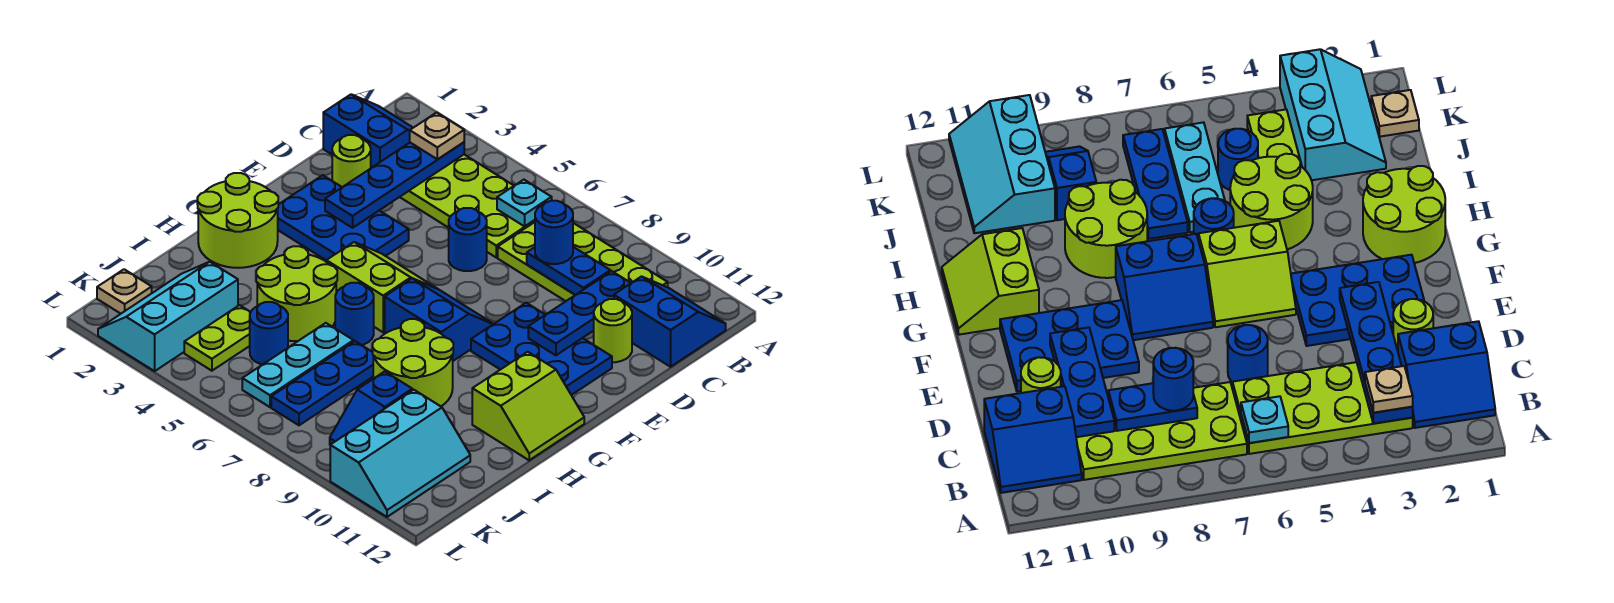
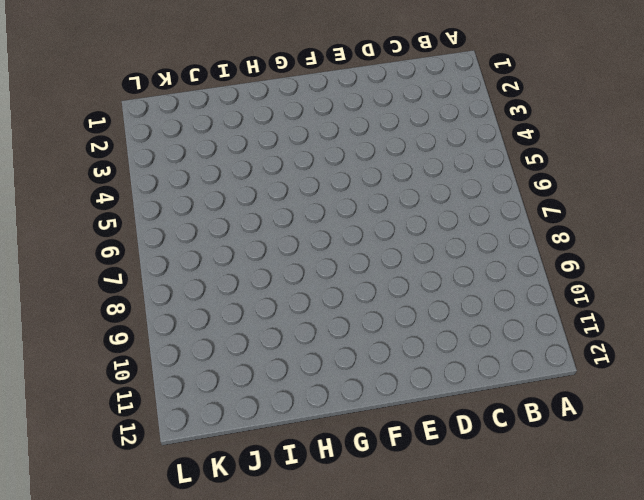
none -> blue 2x2 slope [323,94,413,168]
none -> lime 2x4 plate [400,155,535,257]
none -> lime 2x4 plate [498,222,668,301]
none -> blue 2x2 slope [614,276,726,367]

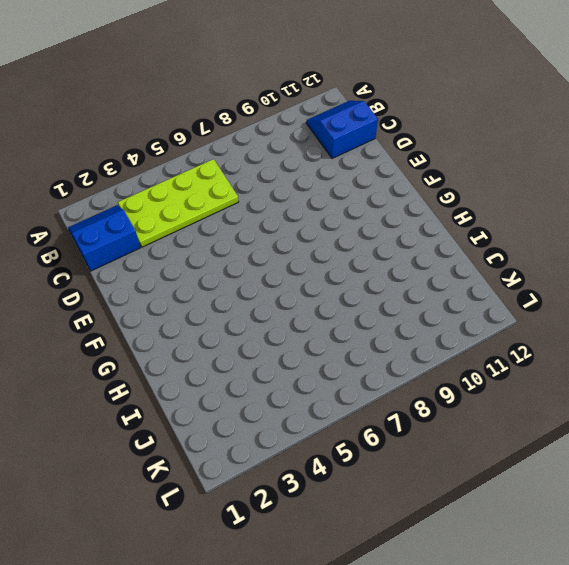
none -> lime 2x4 plate [498,222,668,301]
none -> lime 1x1 round brick [332,135,371,187]
none -> blue 1x1 round brick [449,208,487,271]
none -> lime 1x1 round brick [594,299,632,362]

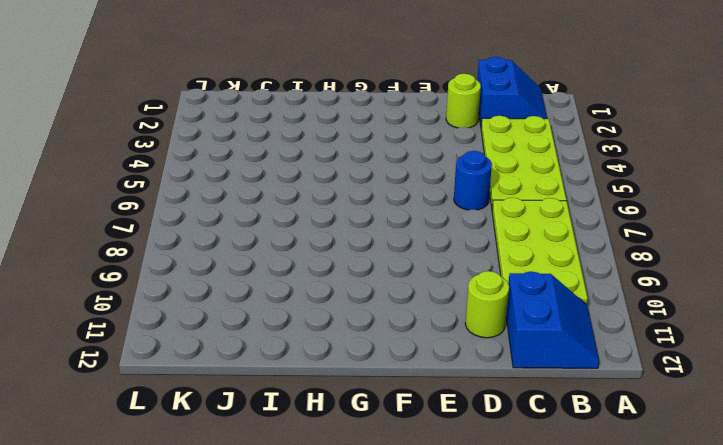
none -> blue 2x3 plate [278,175,409,260]
none -> blue 2x3 plate [471,303,612,395]
none -> lime 2x2 slope [326,242,437,332]
none -> blue 2x2 slope [385,278,493,361]

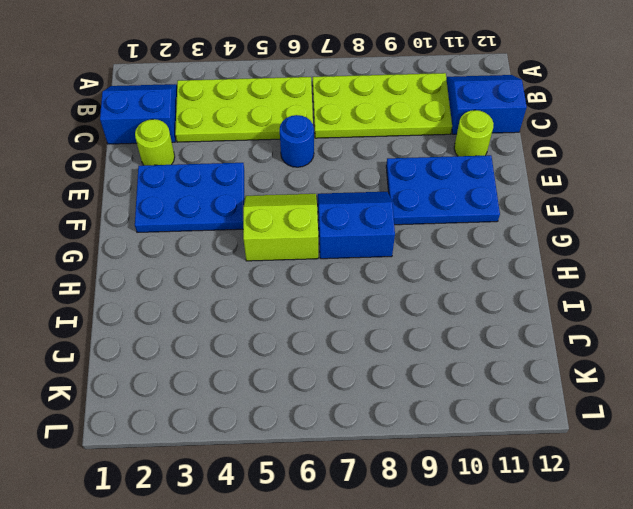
none -> lime 2x2 round brick [197,173,278,268]
none -> lime 2x2 slope [472,352,584,460]
none -> lime 2x2 round brick [256,246,337,341]
none -> blue 1x1 round brick [335,283,374,345]

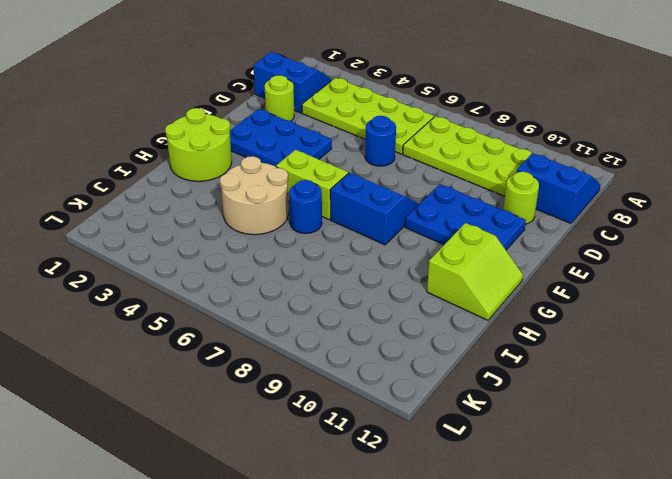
tan 2x2 round brick [220,156,288,235] -> lime 2x2 round brick [256,246,337,341]
none -> lime 2x2 round brick [373,319,453,406]
none -> cyan 1x3 plate [242,323,354,407]
none -> blue 1x3 plate [271,341,373,425]
none -> cyan 2x3 slope [98,262,238,371]

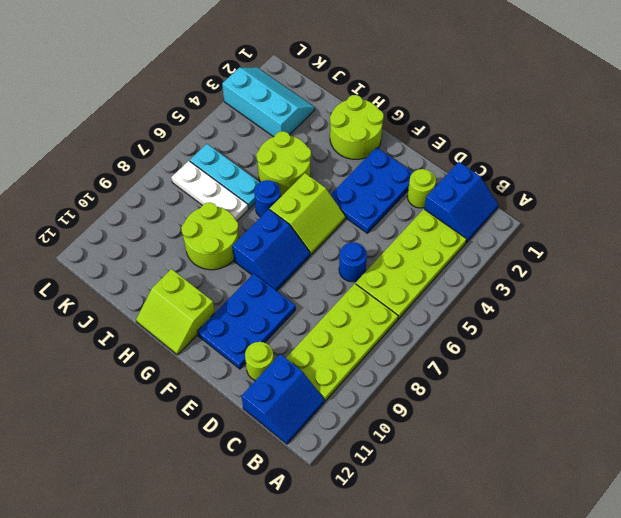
white 1x3 plate [171,161,248,221] -> blue 1x3 plate [271,341,373,425]
none -> lime 1x2 plate [184,305,250,371]
none -> blue 1x1 round brick [250,302,288,364]
none -> blue 1x2 slope [330,371,412,445]
none -> cyan 2x3 slope [330,390,470,517]

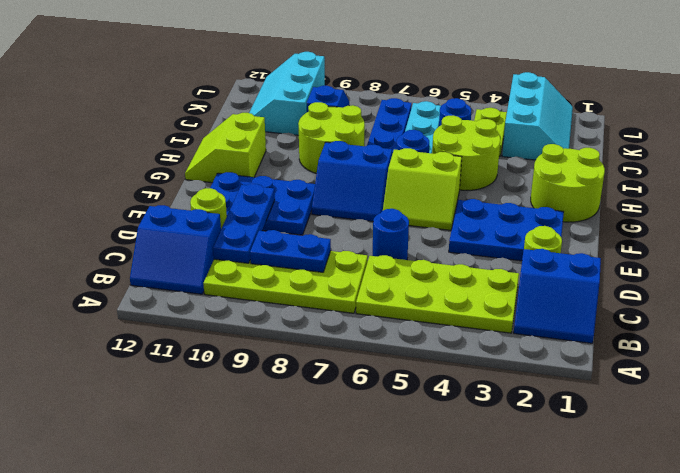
none -> tan 1x1 plate [97,269,152,314]
none -> blue 1x4 plate [325,142,464,228]
none -> cyan 1x1 plate [497,180,552,226]
none -> tan 1x1 plate [410,113,464,159]

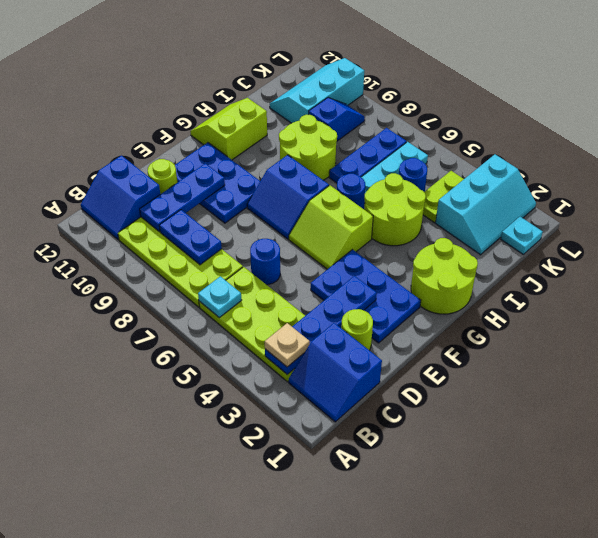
cyan 1x1 plate [501,217,543,254] -> tan 1x1 plate [97,269,152,314]
none -> blue 1x1 round brick [535,201,573,264]

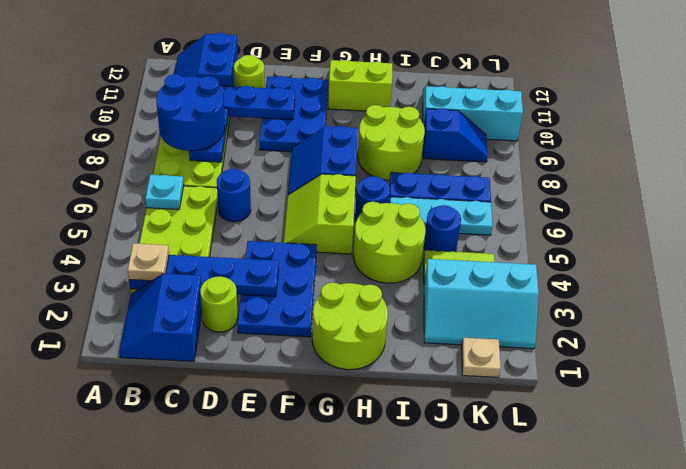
blue 2x2 round brick [156,74,225,151] -> blue 1x1 round brick [535,201,573,264]

